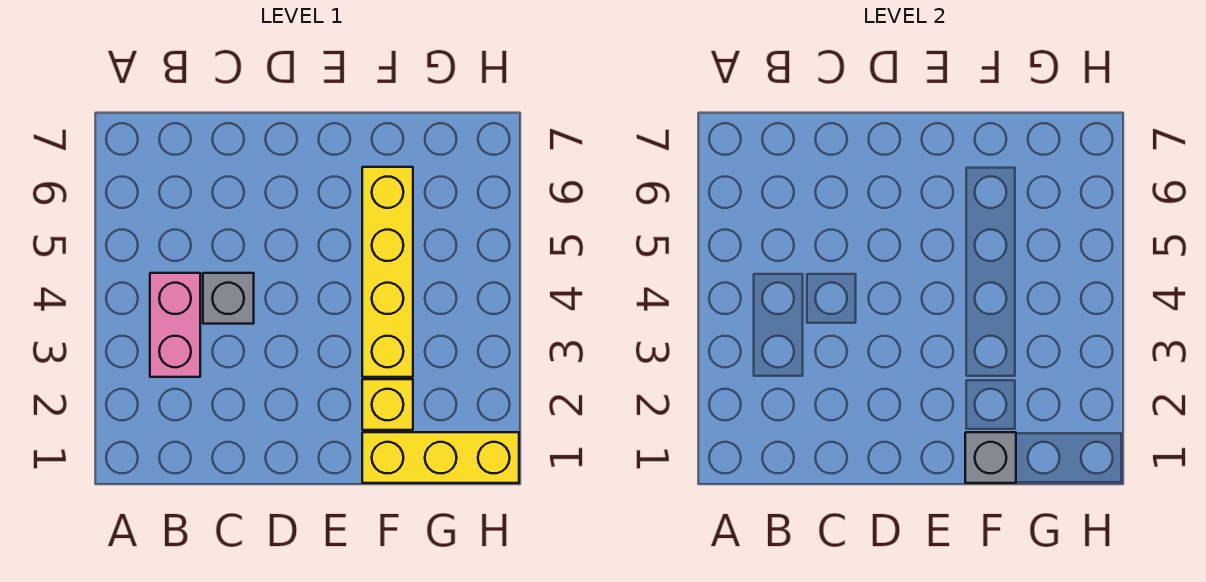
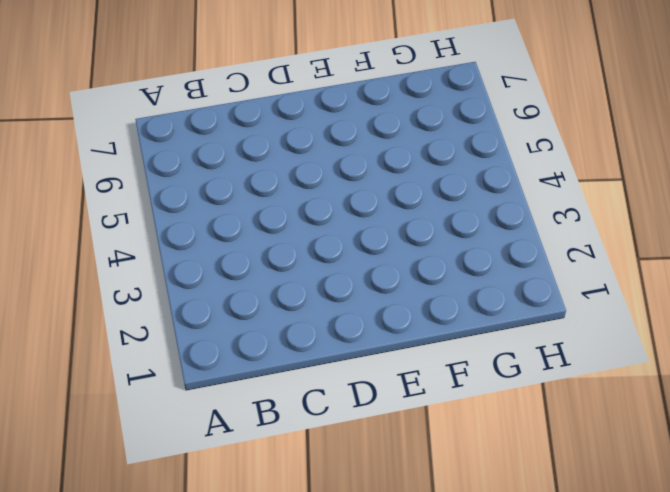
none -> pink 1x2 brick [150,273,200,377]
none -> grey 1x1 brick [203,273,254,324]

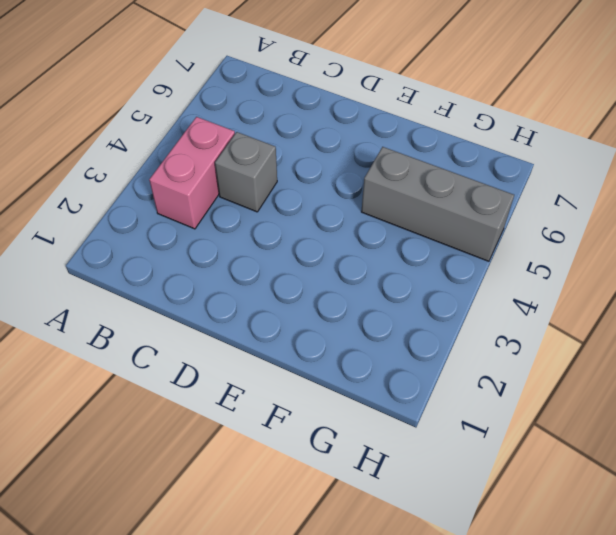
grey 1x3 brick [361,147,514,261] -> yellow 1x4 brick [362,167,413,377]
none -> yellow 1x3 brick [362,432,519,483]
none -> yellow 1x1 brick [362,379,413,430]

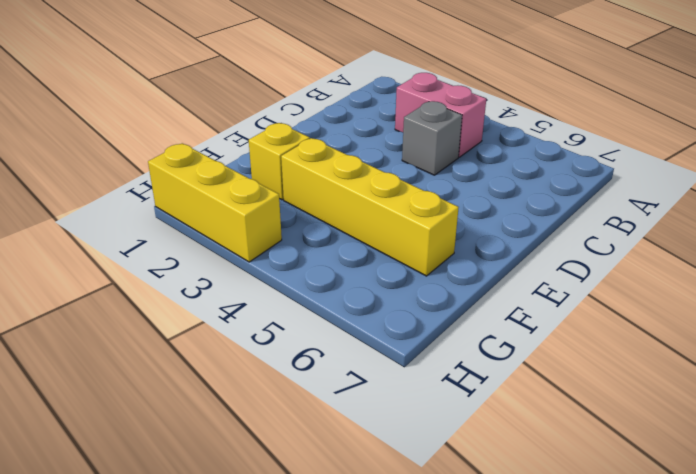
yellow 1x3 brick [148,143,282,262] -> yellow 1x3 brick turned to [362,432,519,483]
none -> grey 1x1 brick [965,432,1016,483]

